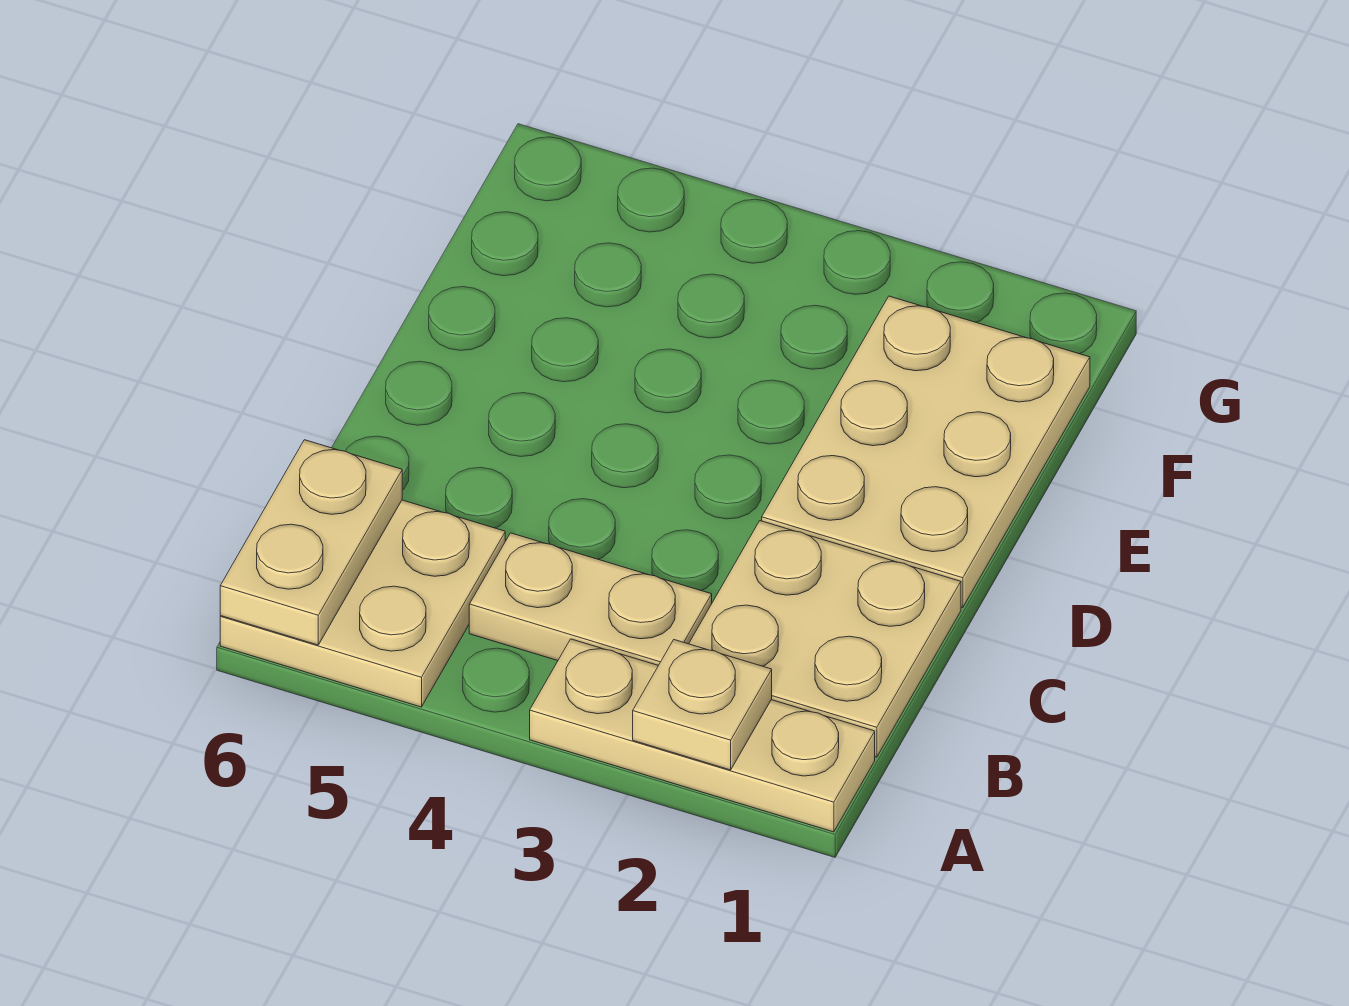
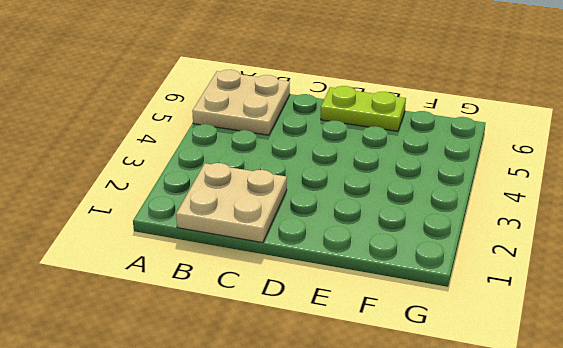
lime 1x2 plate [321,86,406,131] -> none
none -> tan 1x3 plate [530,639,875,832]
none -> tan 1x2 plate [469,533,712,665]

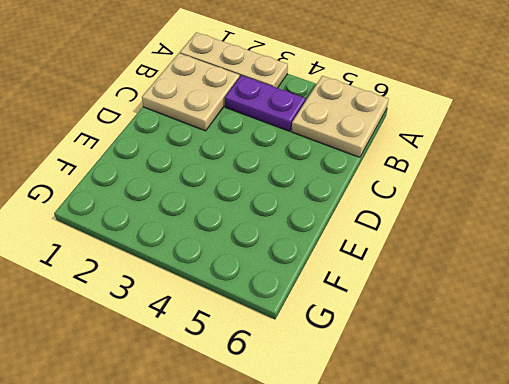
purple 1x2 plate [225,75,306,131] -> tan 1x2 plate [469,533,712,665]
none -> tan 2x3 plate [762,296,1090,608]
none -> tan 1x1 plate [633,640,772,770]

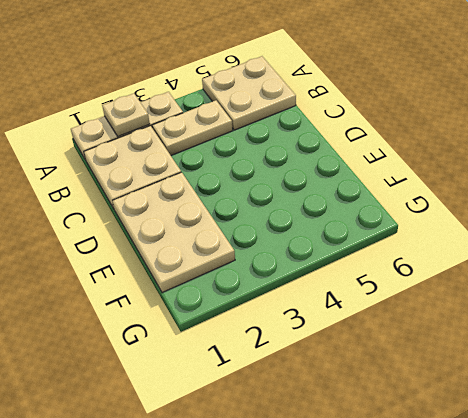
none -> tan 1x2 plate [220,440,402,645]

